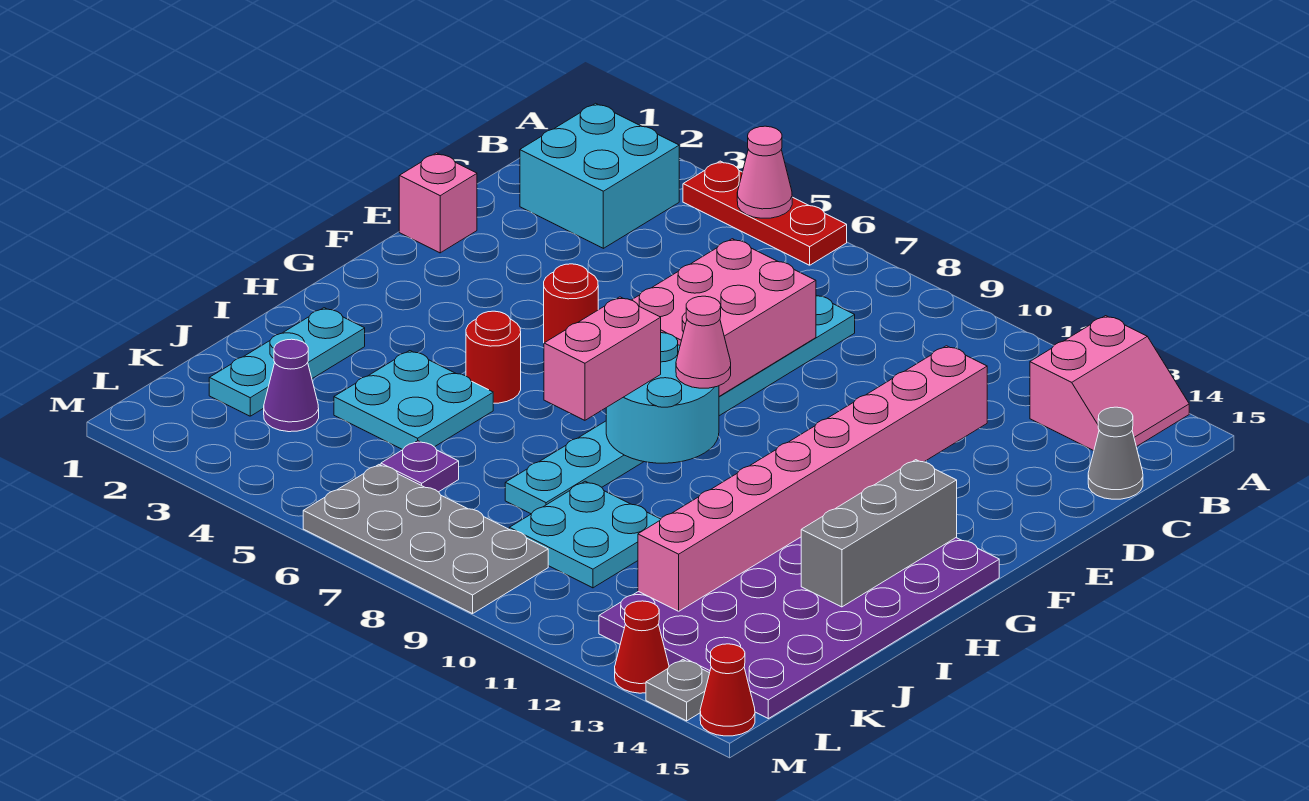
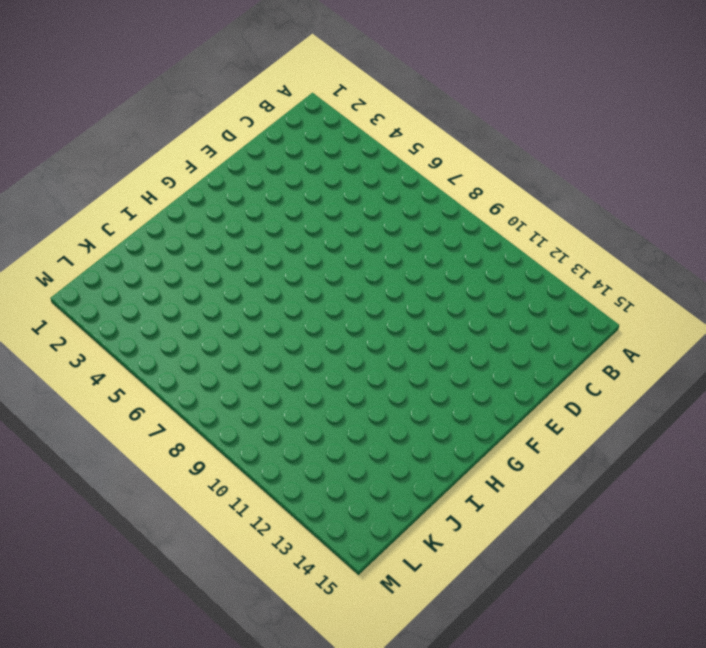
none -> red 1x3 plate [683,161,847,265]
none -> pink 2x2 slope [1030,316,1189,451]
none -> cyan 2x2 brick [520,103,679,248]

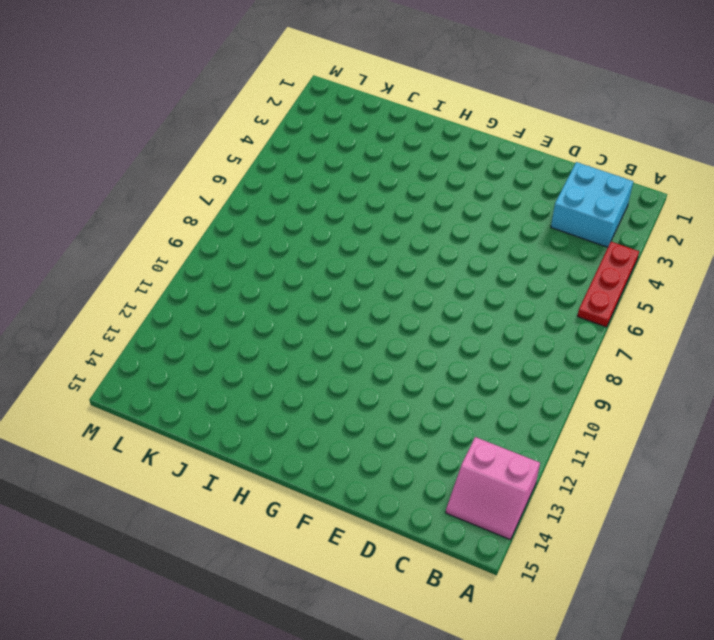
none -> cyan 1x8 plate [505,296,855,514]
none -> grey 1x1 cone [1088,407,1143,499]
none -> pink 1x1 brick [399,153,477,253]

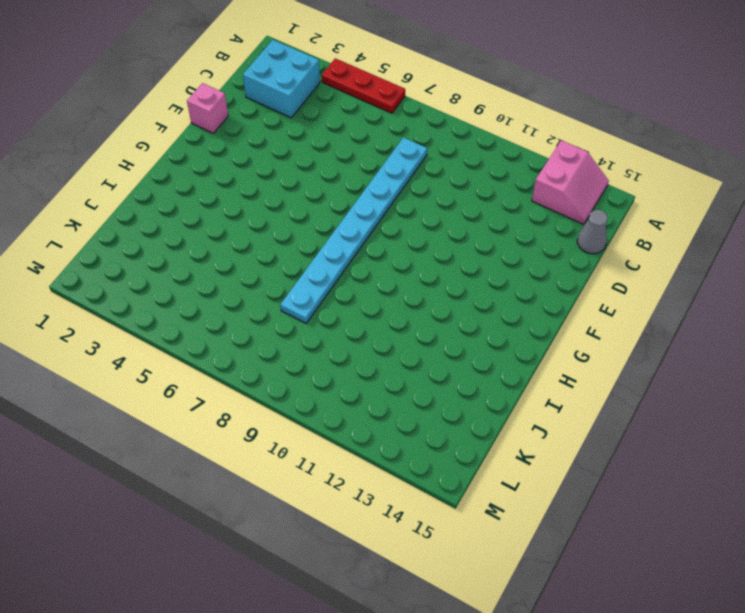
none -> red 1x1 round brick [544,264,598,343]
none -> purple 4x6 plate [599,537,999,719]
none -> red 1x1 round brick [466,311,521,403]

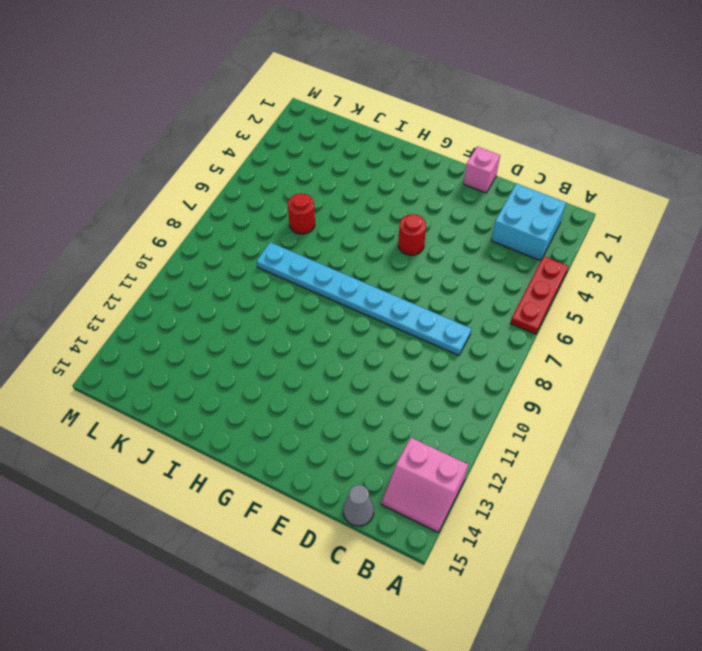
red 1x1 round brick [288,193,315,234] -> red 1x1 round brick moved to [466,311,521,403]
none -> purple 4x6 plate [599,537,999,719]
none -> cyan 1x3 plate [209,308,365,416]
none -> cyan 2x2 plate [334,351,493,450]

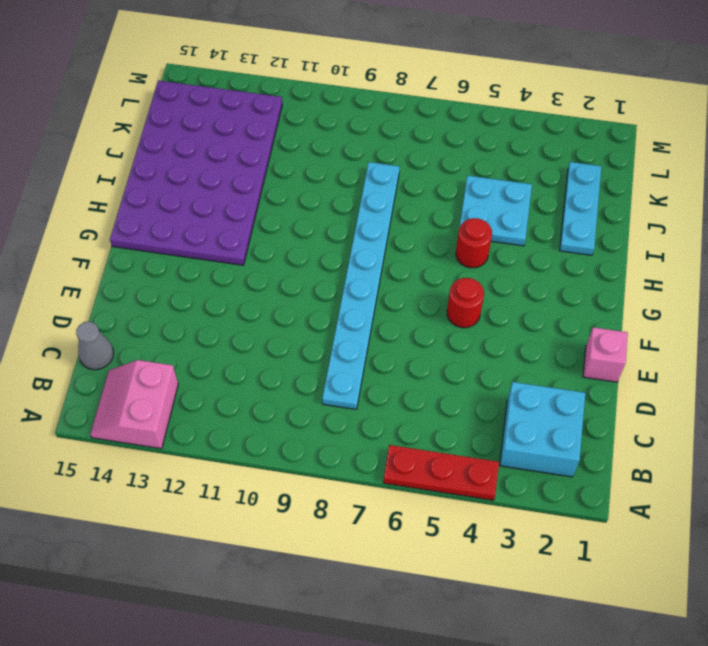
none -> cyan 2x2 plate [509,481,661,588]
none -> purple 1x1 cone [264,339,319,432]
none -> purple 1x1 plate [381,441,459,492]

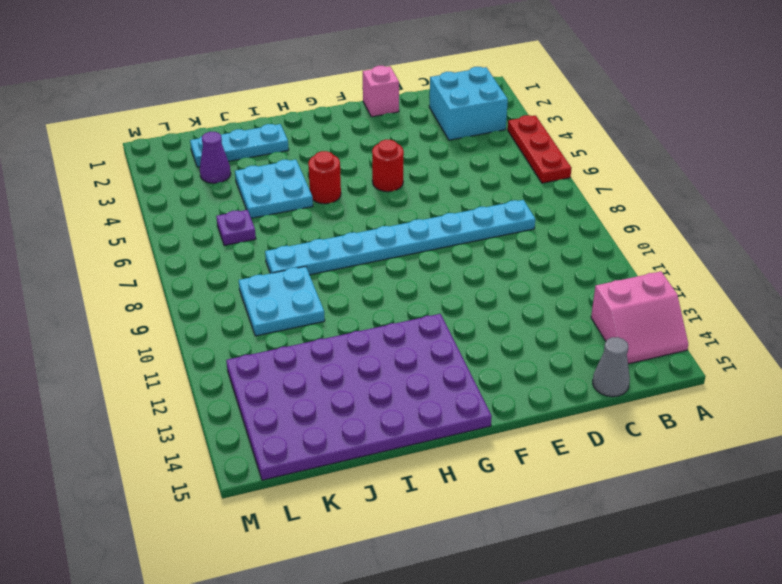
none -> grey 2x4 plate [303,465,548,614]
none -> red 1x1 cone [615,601,669,693]
none -> grey 1x1 plate [646,660,709,721]

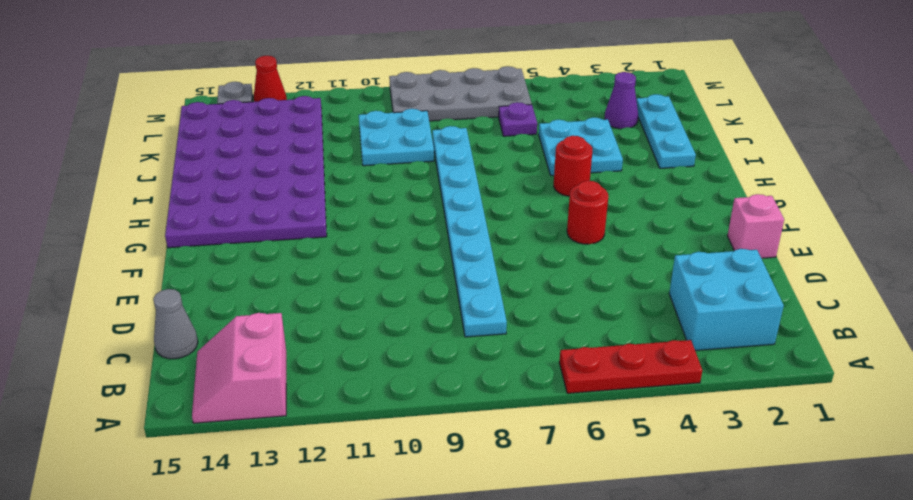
none -> red 1x1 cone [700,644,755,736]
none -> pink 1x1 cone [737,126,792,218]
none -> pink 2x3 brick [632,239,816,396]

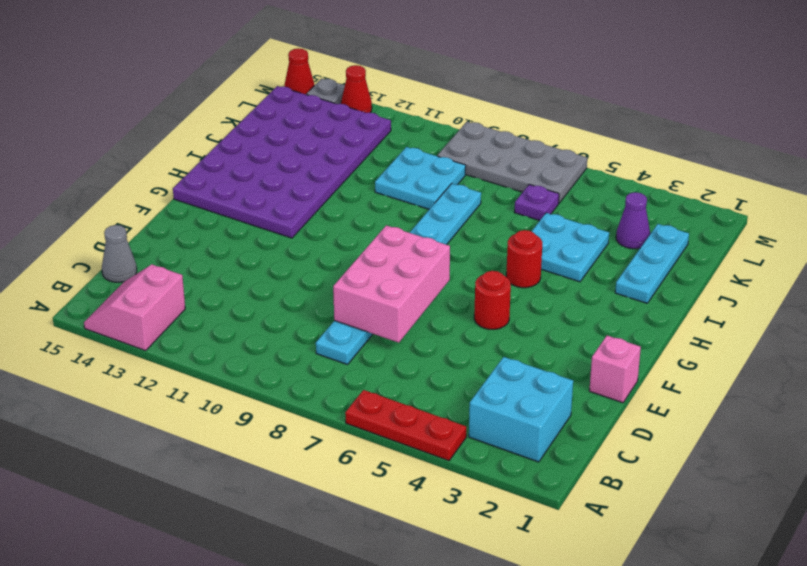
none -> pink 1x1 cone [737,126,792,218]
none -> pink 1x8 brick [638,346,987,611]
none -> cyan 2x2 round brick [606,333,719,463]

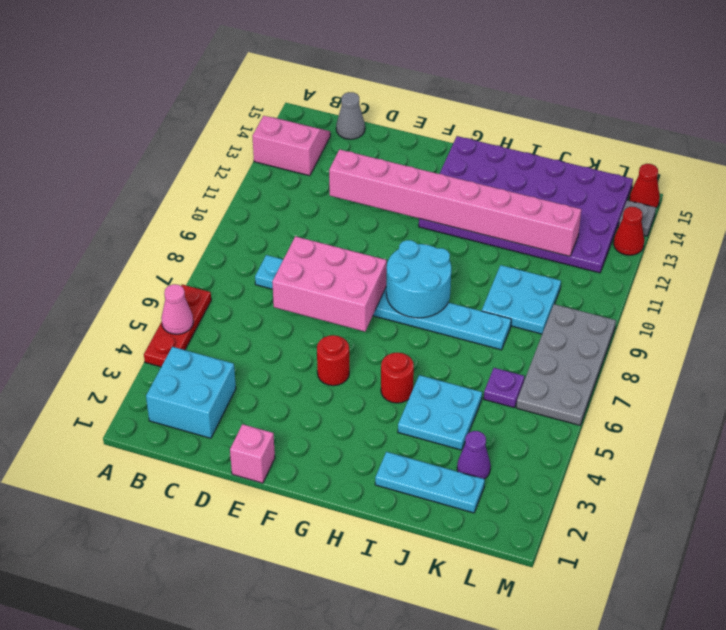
none -> grey 1x3 brick [801,460,957,607]
none -> pink 1x1 cone [676,296,731,388]
none -> pink 1x2 brick [544,297,661,420]

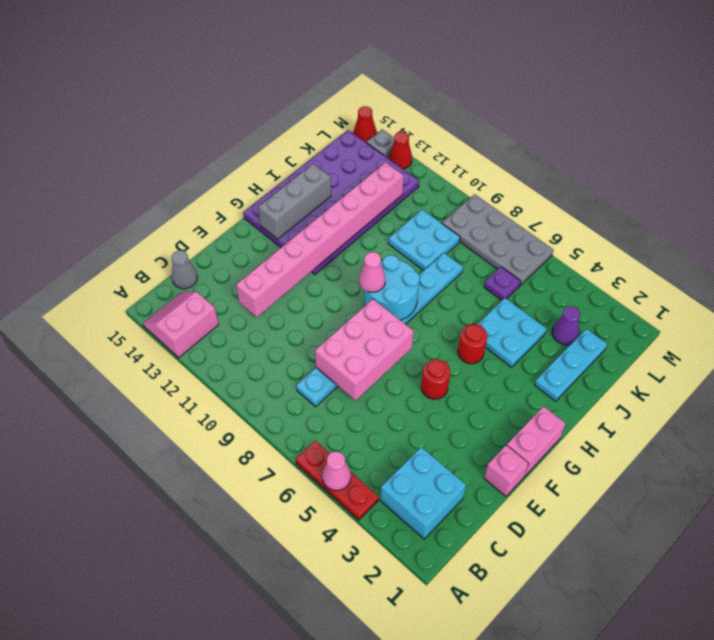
pink 1x2 brick [507,406,566,477] -> pink 1x2 brick moved to [544,297,661,420]

